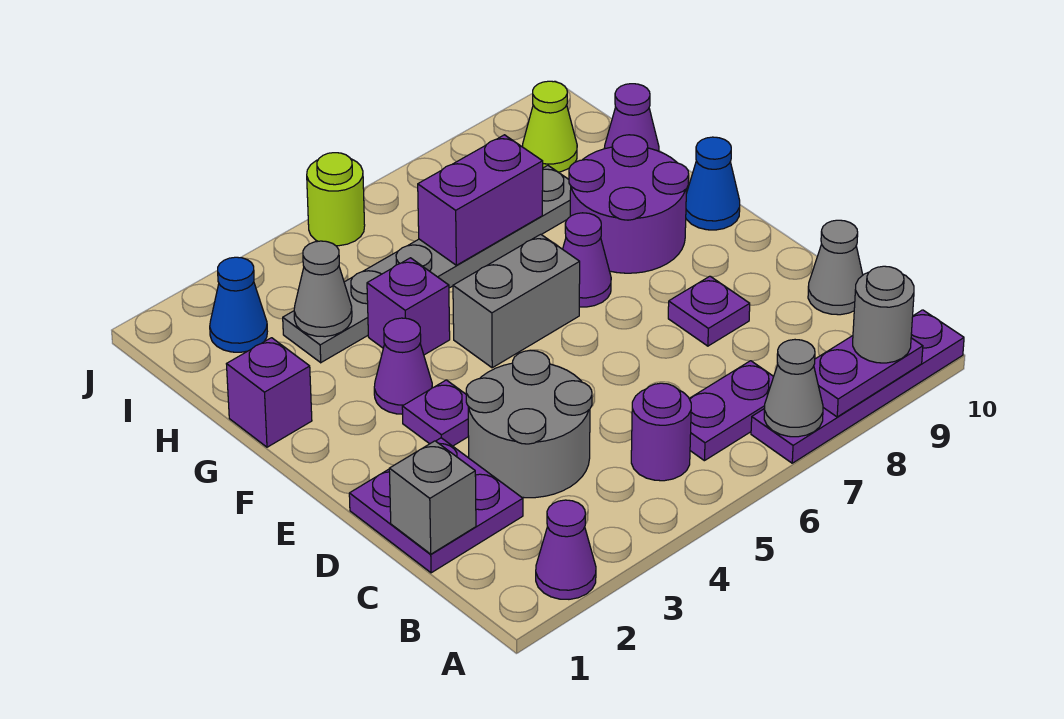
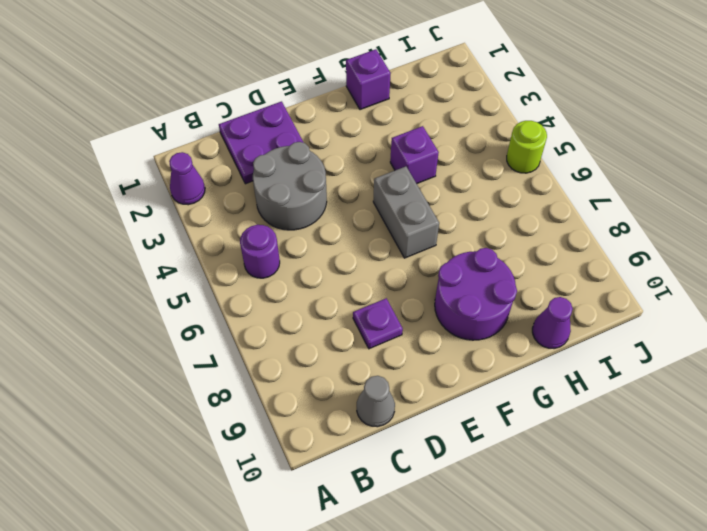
none -> purple 1x4 plate [751,310,964,463]
none -> purple 1x2 plate [689,361,774,461]
none -> purple 1x1 plate [402,380,469,446]

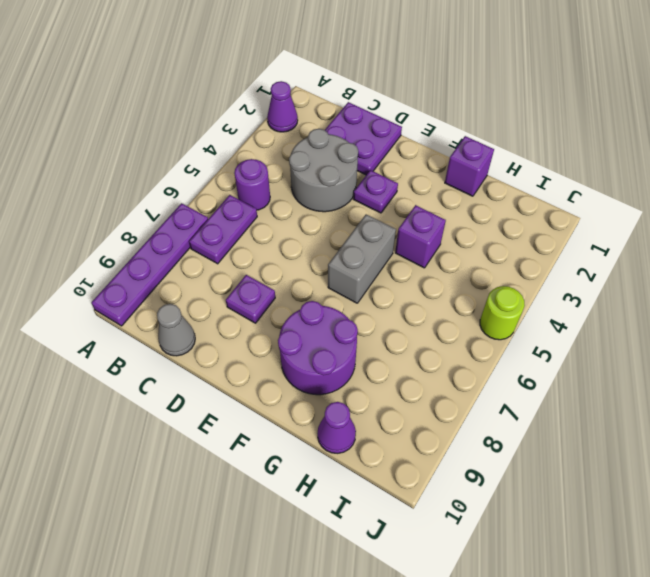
none -> purple 1x1 cone [374,318,432,414]
none -> purple 1x1 cone [563,213,611,307]
none -> blue 1x1 cone [686,137,740,230]

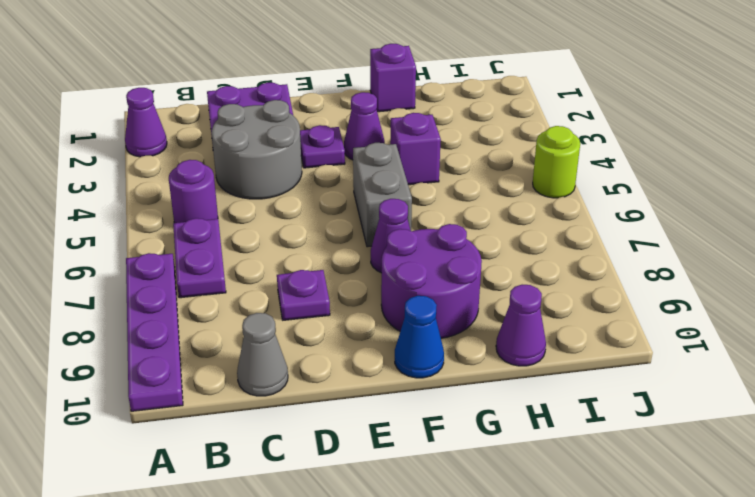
none -> grey 1x6 plate [283,166,571,363]
none -> blue 1x1 cone [210,257,267,352]
none -> lime 1x1 cone [523,81,577,172]

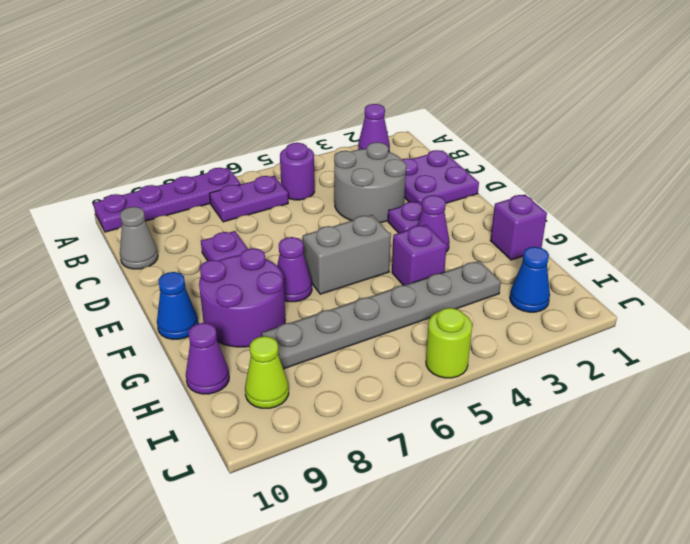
none -> grey 1x1 cone [764,340,823,437]
none -> purple 1x2 plate [814,336,923,417]
none -> grey 1x1 brick [389,441,476,554]

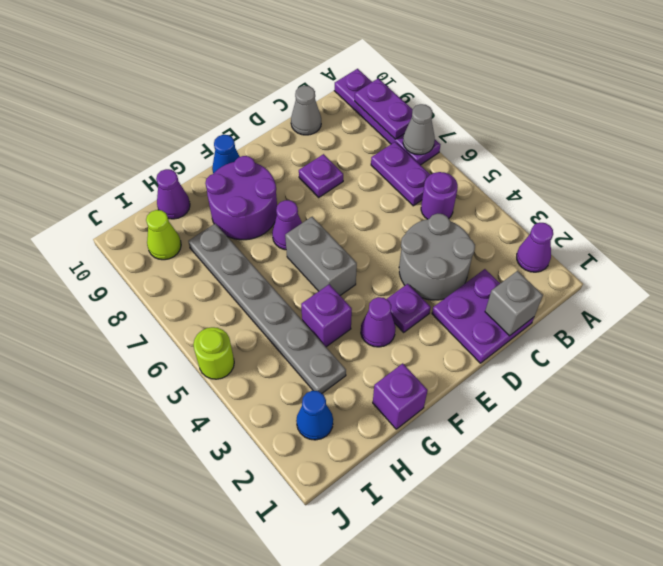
none -> grey 1x1 cone [294,241,352,337]
none -> purple 1x2 brick [418,135,543,265]
none -> grey 1x1 round brick [853,266,914,363]

